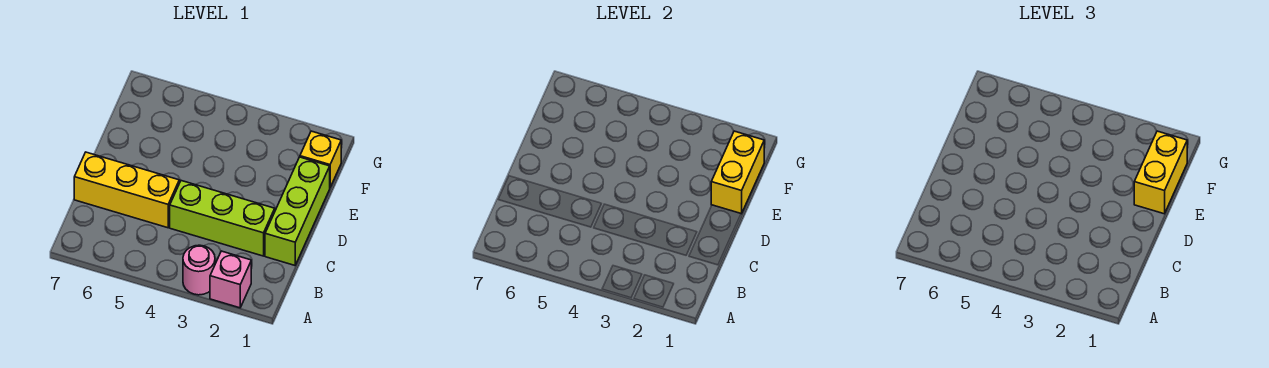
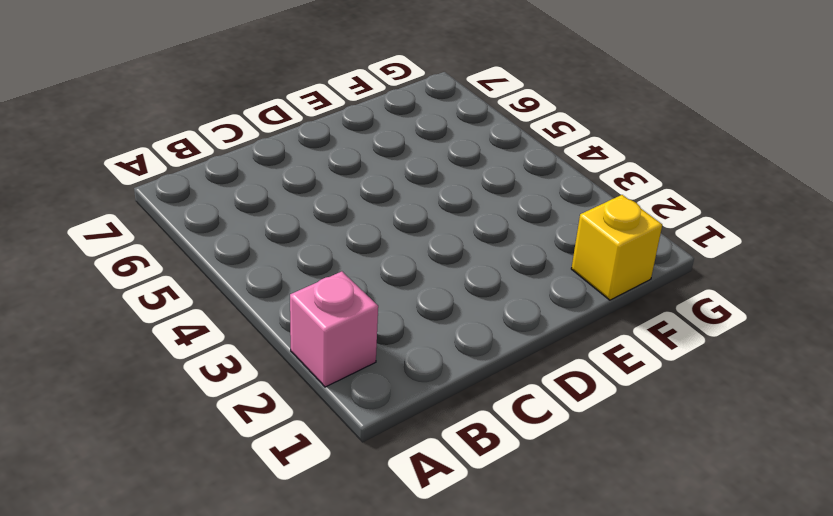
none -> pink 1x1 round brick [183,245,215,295]
none -> lime 1x3 brick [265,157,330,265]

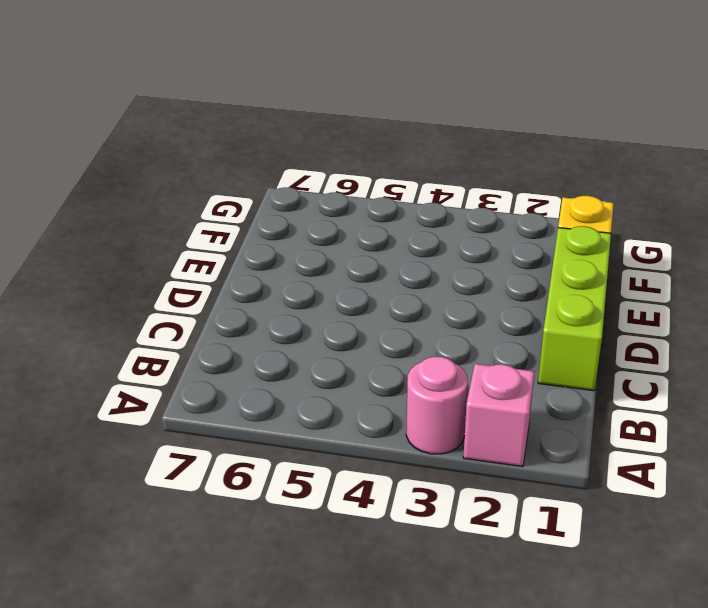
none -> lime 1x3 brick [170,181,275,256]
none -> yellow 1x3 brick [74,152,179,228]

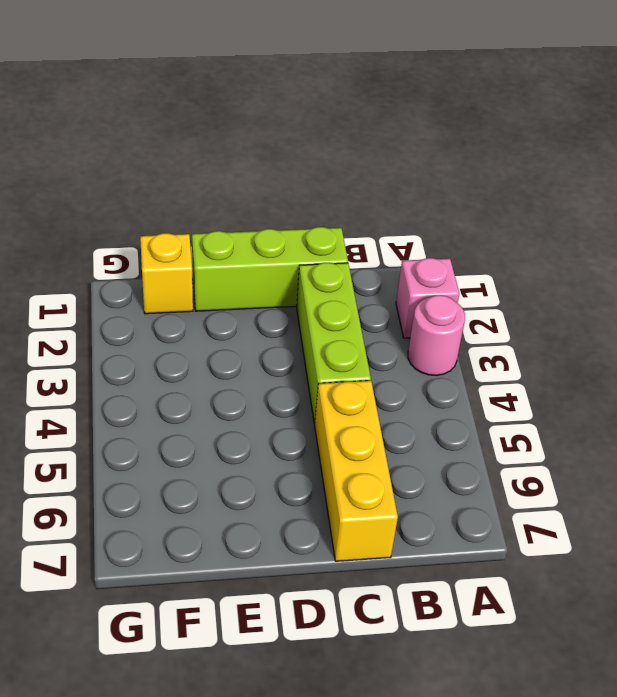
none -> yellow 1x2 brick [711,131,764,214]
none -> yellow 1x2 brick [1134,131,1187,214]

